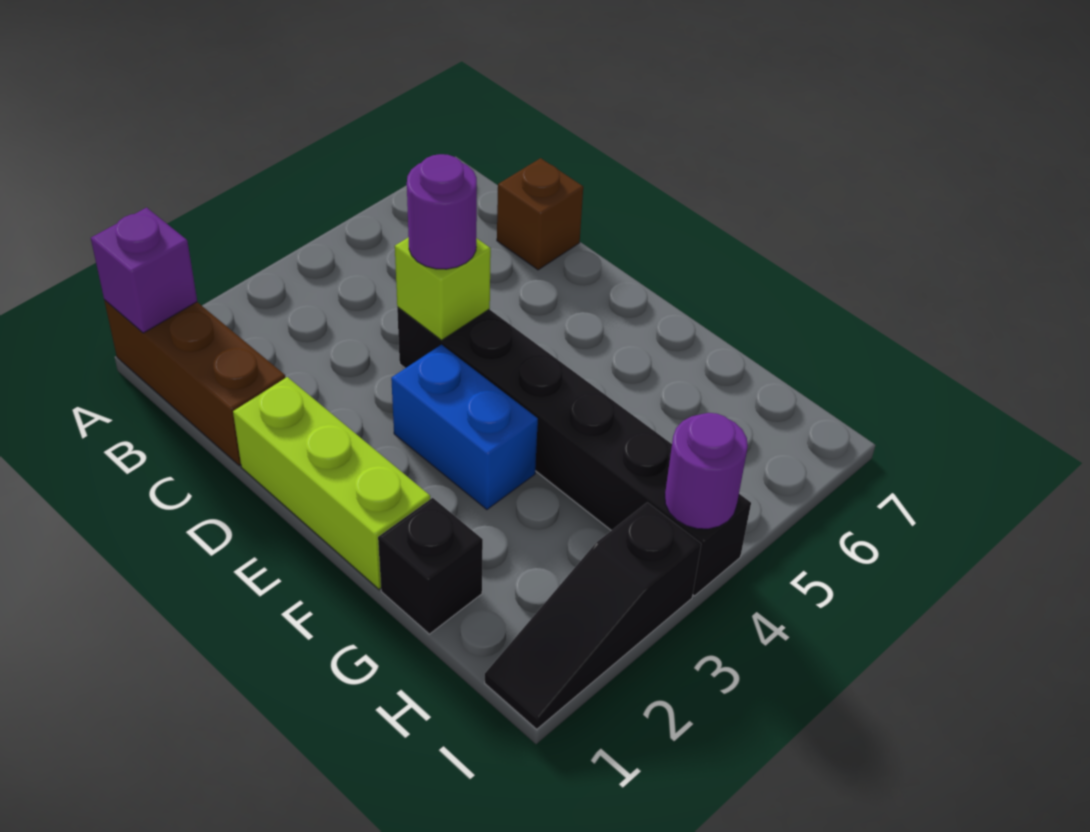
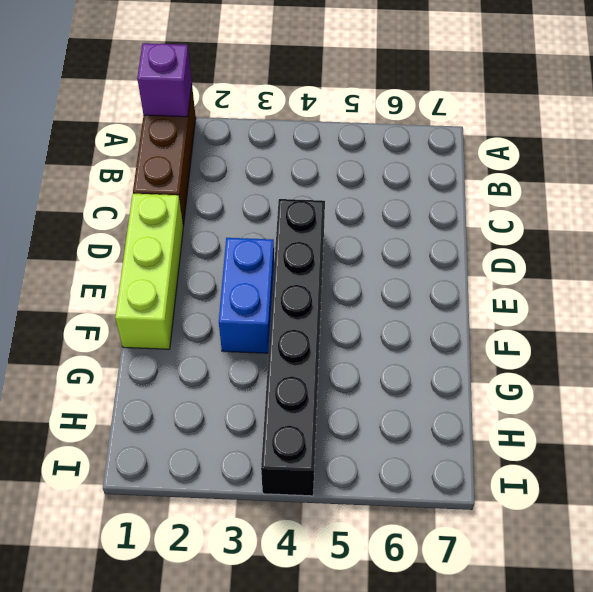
none -> brown 1x1 brick [497,158,583,270]
none -> black 1x1 brick [378,498,483,634]

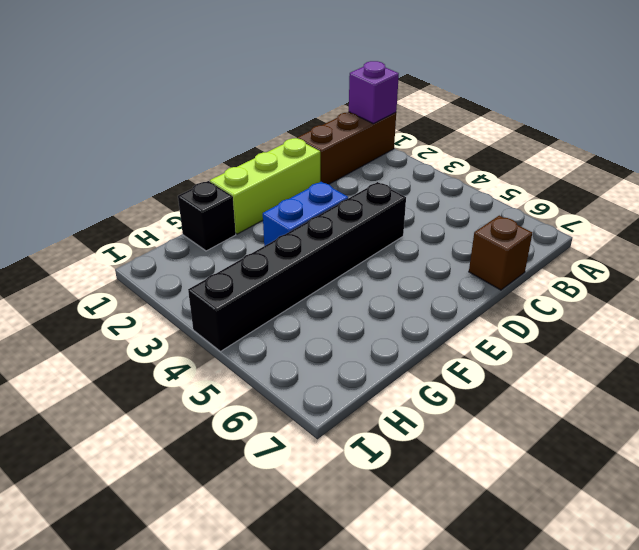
none -> black 1x3 slope [485,502,701,729]
none -> lime 1x1 brick [395,237,491,340]

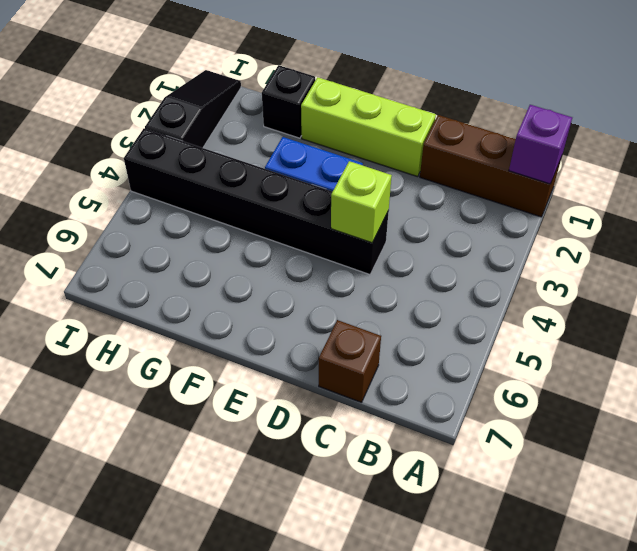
none -> purple 1x1 round brick [665,413,748,529]
none -> purple 1x1 round brick [407,154,477,269]

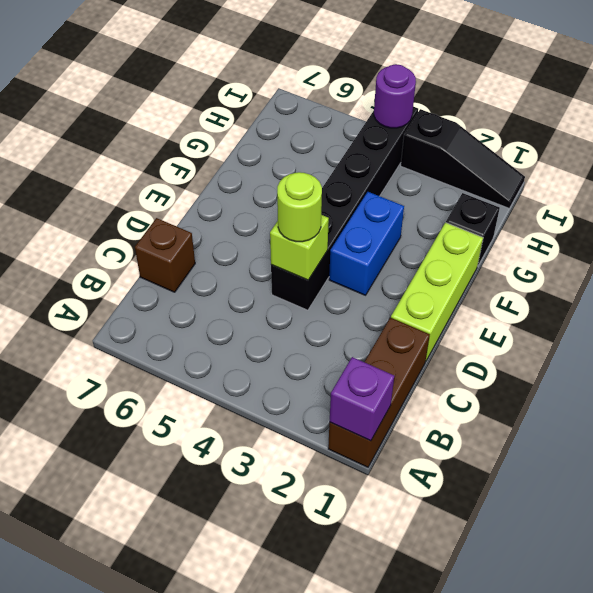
lime 1x1 round brick [277,172,322,242] -> purple 1x1 round brick [407,154,477,269]

